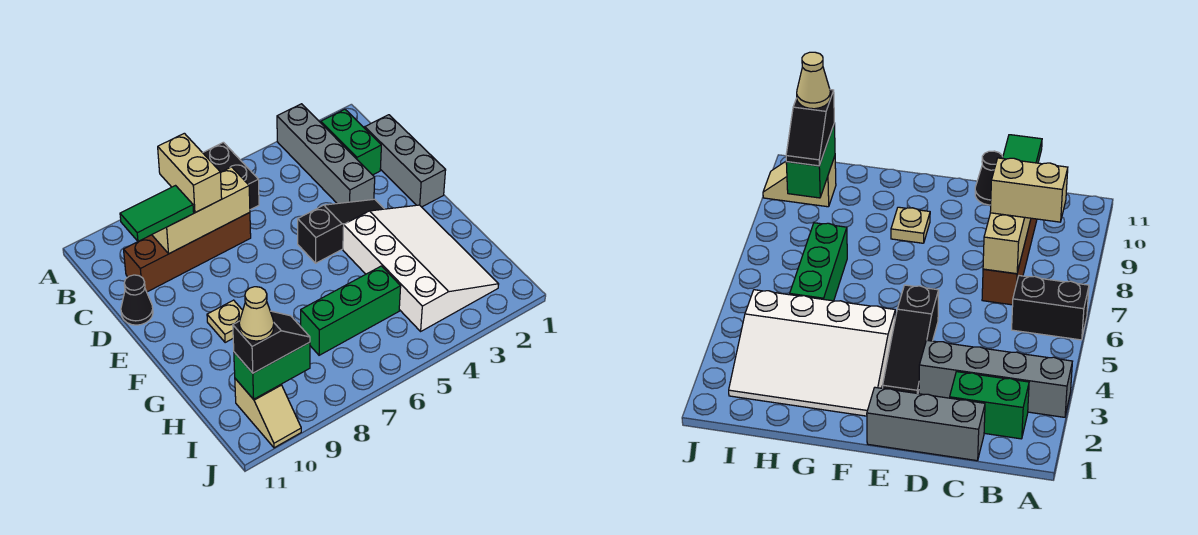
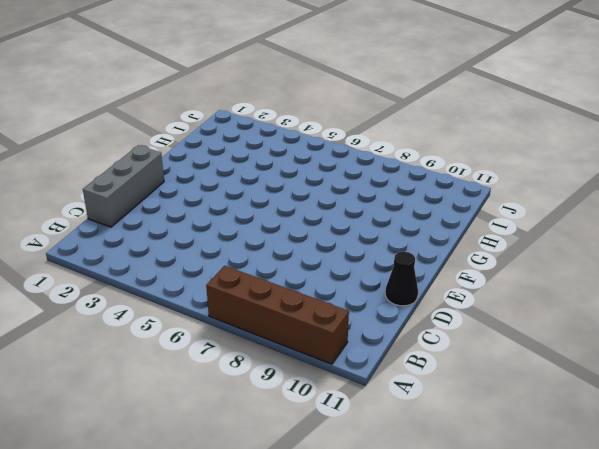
brown 1x4 brick [206,266,349,364] -> brown 1x4 brick moved to [124,212,251,292]
none -> grey 1x4 brick [277,104,375,204]
none -> black 1x2 brick [203,142,259,210]
none -> green 1x2 brick [321,109,381,175]

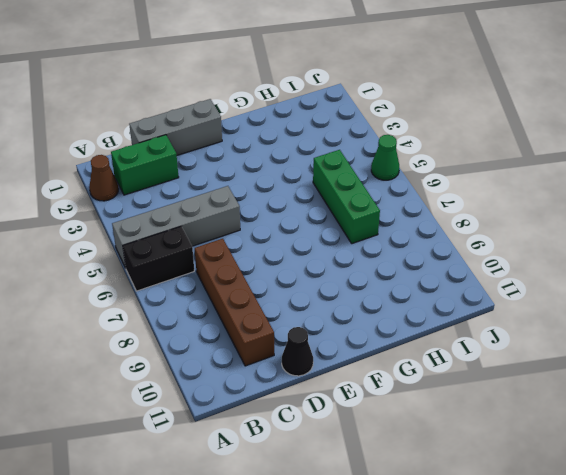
brown 1x1 cone [89,155,119,201] -> none
grey 1x4 brick [112,186,240,268] -> grey 1x4 brick moved to [277,104,375,204]
green 1x1 cone [371,135,399,180] -> none
none -> black 1x3 slope [298,199,384,263]
none -> white 3x4 slope [343,205,499,331]
none -> tan 1x1 plate [207,300,243,343]

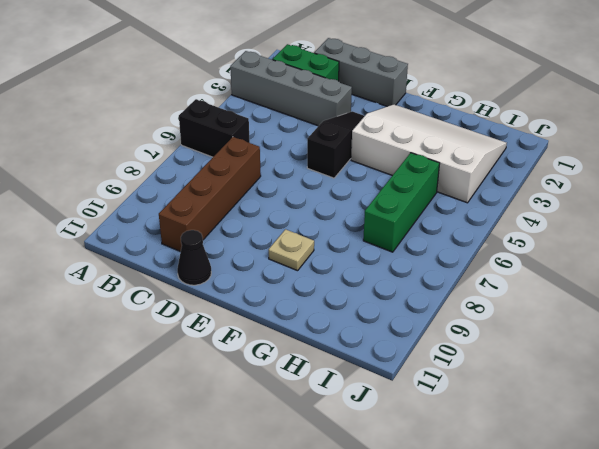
none -> tan 1x2 slope [235,379,301,448]
none -> tan 1x3 brick [152,167,250,254]
none -> green 1x2 brick [234,342,310,399]

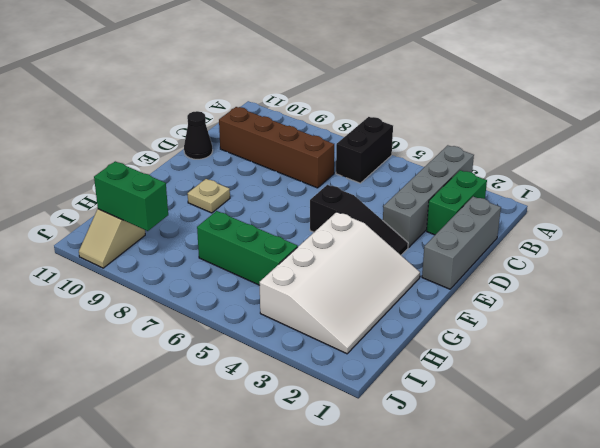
none -> tan 1x3 brick [152,167,250,254]
none -> tan 1x2 brick [158,133,222,213]
none -> green 1x2 tile [120,186,194,241]

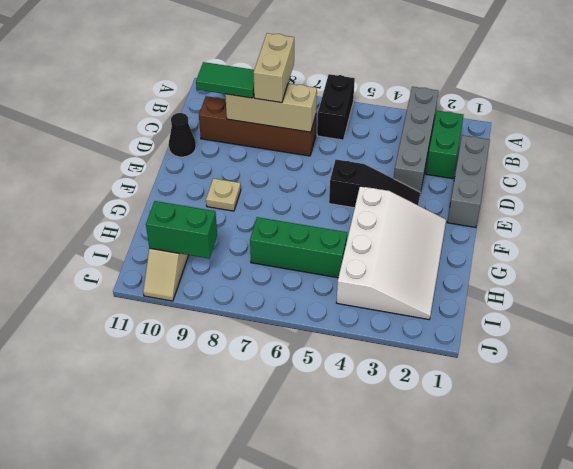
none -> black 1x2 slope [233,311,310,373]
none -> tan 1x1 cone [239,287,274,341]

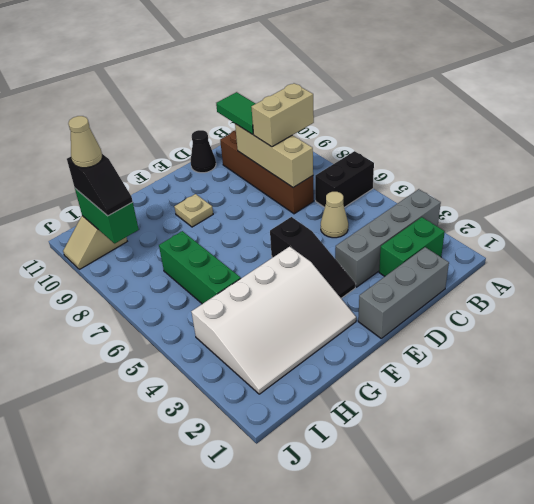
tan 1x1 cone [321,192,348,238] -> none

